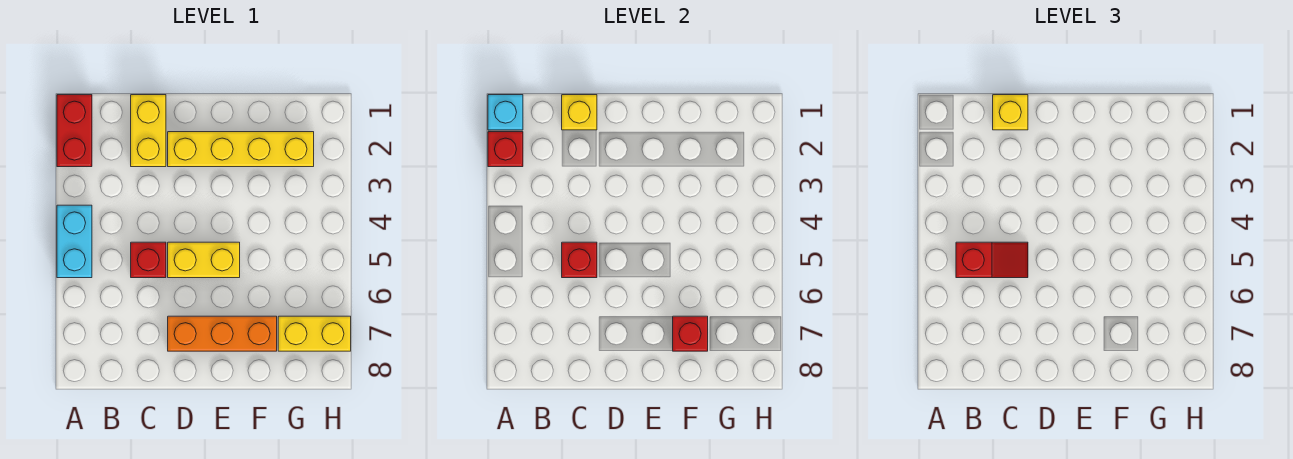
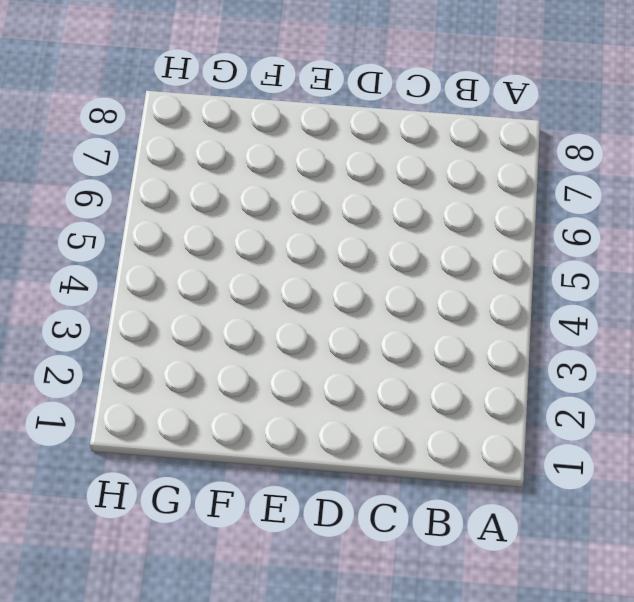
none -> red 1x2 brick [57,95,92,167]
none -> cyan 1x2 brick [57,205,92,278]
none -> yellow 1x2 brick [131,95,166,167]

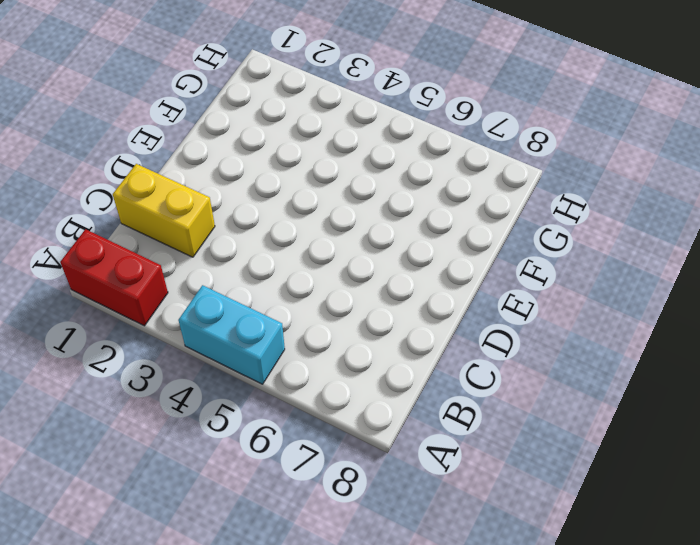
none -> red 1x1 brick [131,242,166,278]
none -> yellow 1x4 brick [168,132,314,167]
none -> yellow 1x2 brick [168,242,240,278]

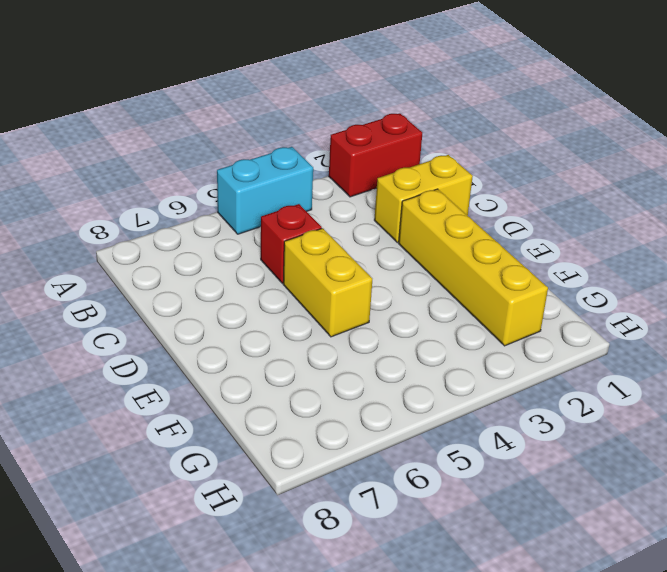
none -> orange 1x3 brick [168,316,277,351]
none -> yellow 1x2 brick [278,316,351,351]
none -> cyan 1x1 brick [488,95,523,130]

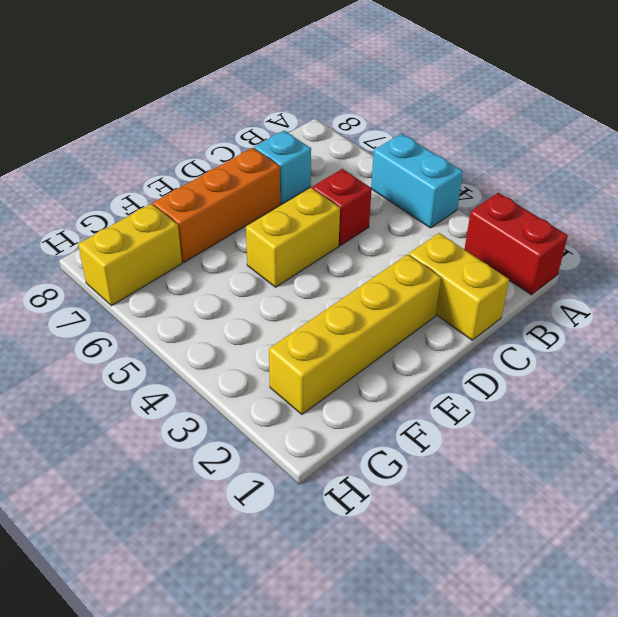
cyan 1x1 brick [254,131,311,204] -> cyan 1x1 brick moved to [488,95,523,130]
none -> red 1x1 brick [488,132,523,167]
none -> yellow 1x1 brick [562,95,597,130]
none -> red 1x1 brick [562,242,597,278]

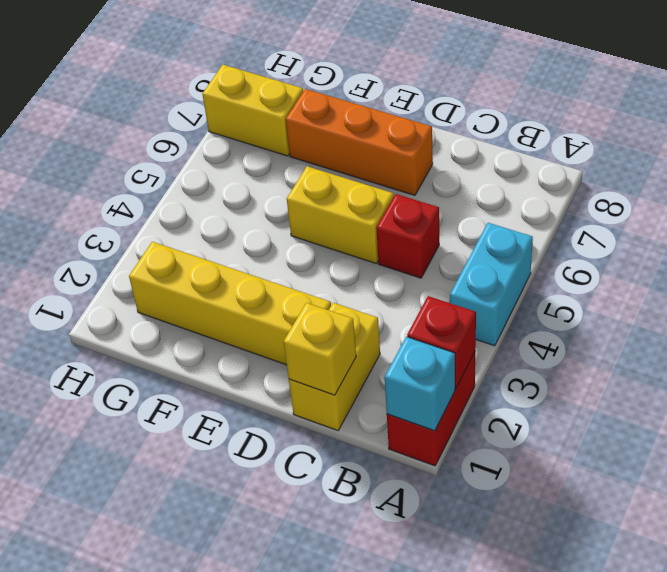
none -> red 1x1 brick [562,242,597,278]
none -> red 1x1 brick [673,316,708,351]
none -> red 1x2 slope [956,242,1028,278]

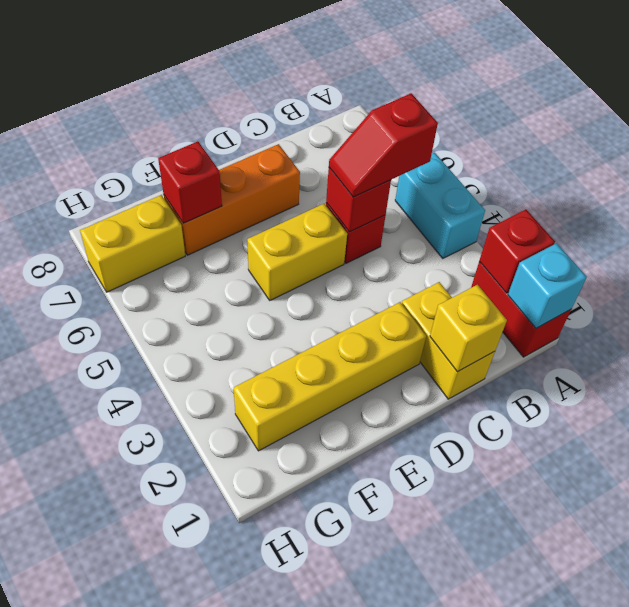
none -> yellow 1x1 brick [993,95,1028,130]

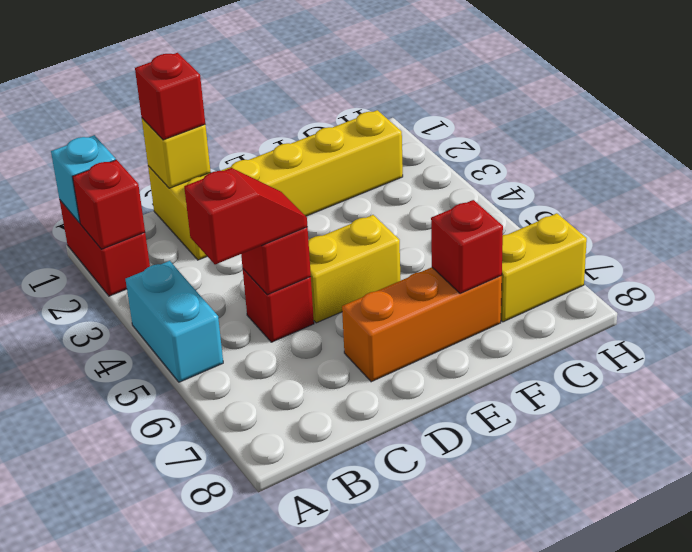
red 1x1 brick [135,53,205,140] -> yellow 1x1 brick [993,95,1028,130]

